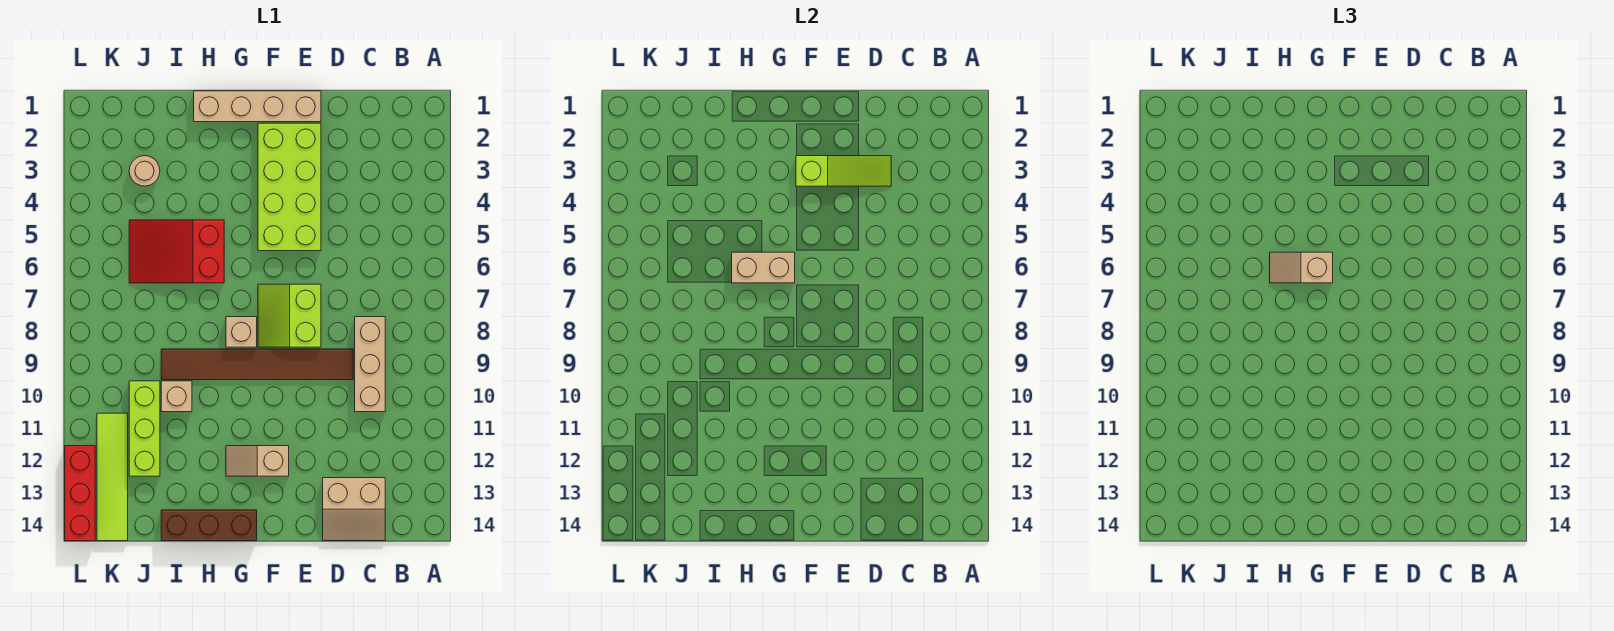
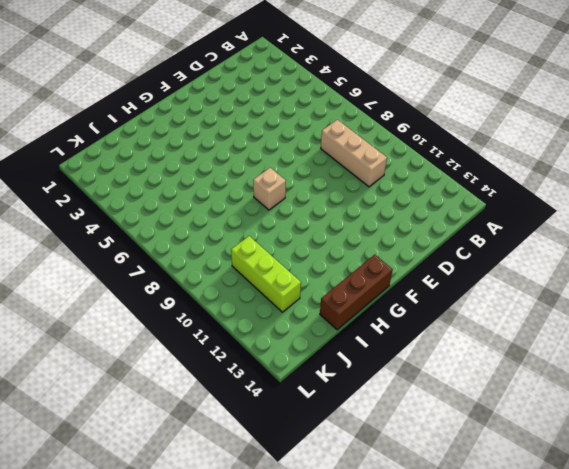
none -> tan 2x2 slope [323,478,385,541]
none -> brown 1x6 tile [161,349,353,380]
none -> tan 1x4 brick [194,91,321,122]

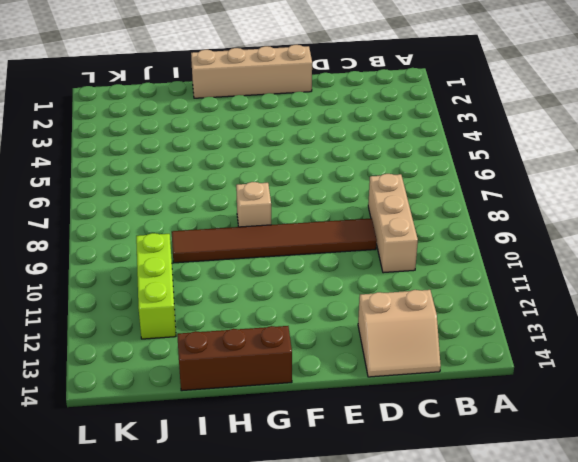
none -> lime 2x4 brick [258,123,321,251]
none -> lime 2x2 slope [258,284,321,347]
none -> tan 1x2 slope [226,446,289,476]

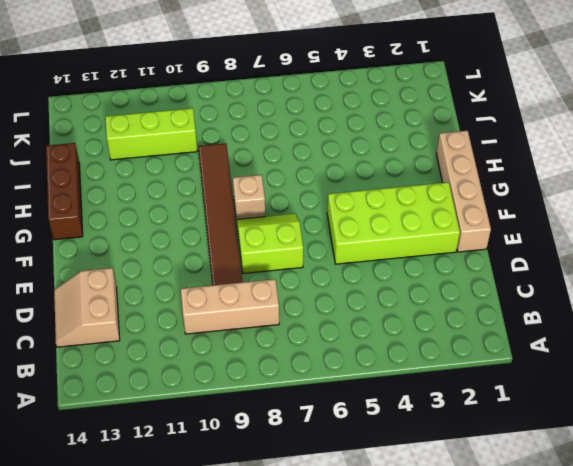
none -> tan 1x2 slope [226,446,289,476]
none -> red 2x3 slope [129,220,224,283]
none -> tan 1x1 brick [161,381,192,412]

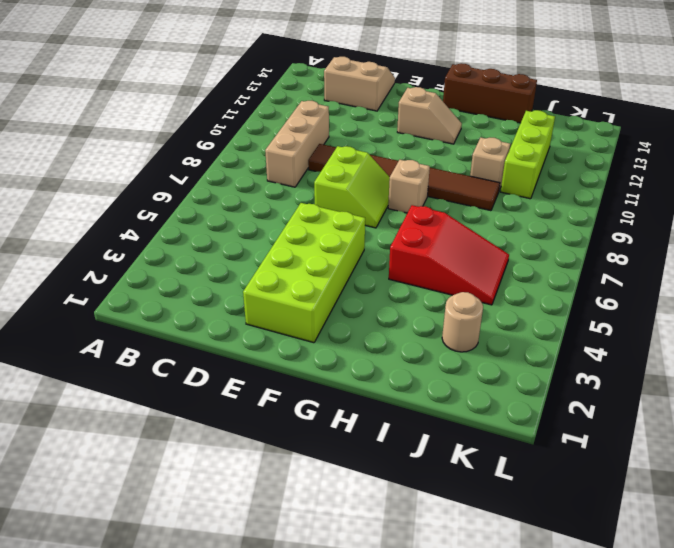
none -> tan 1x4 brick [194,91,321,122]
none -> lime 1x4 tile [97,413,128,541]
none -> red 1x3 brick [65,446,95,541]

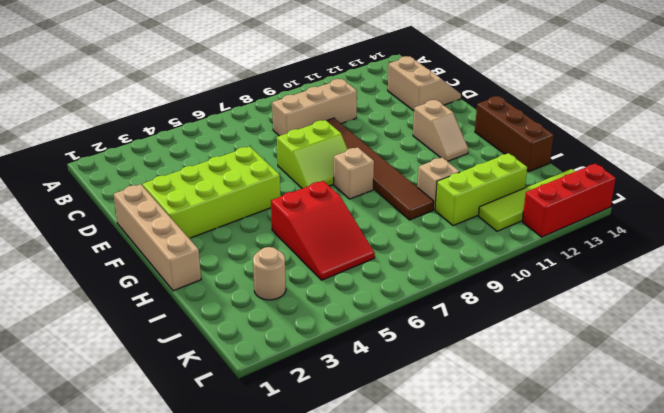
none -> lime 1x3 slope [796,156,891,186]
none -> tan 1x2 brick [732,252,795,283]
none -> tan 1x2 slope [1270,252,1333,283]

